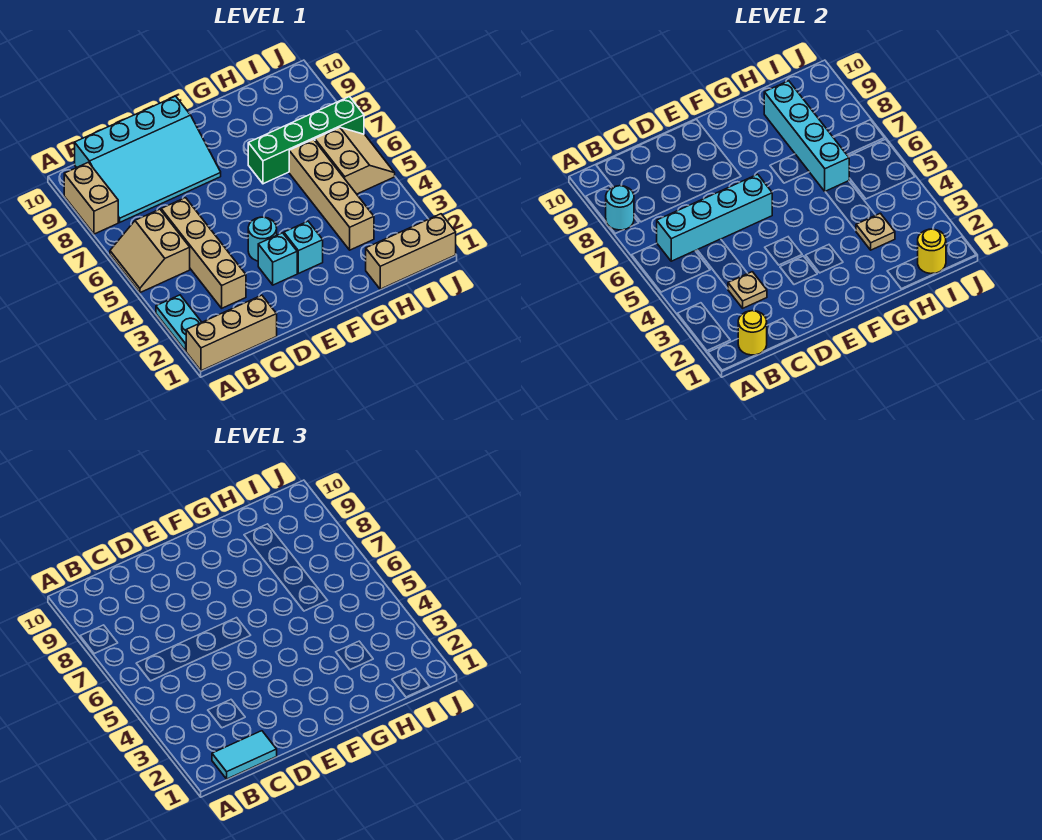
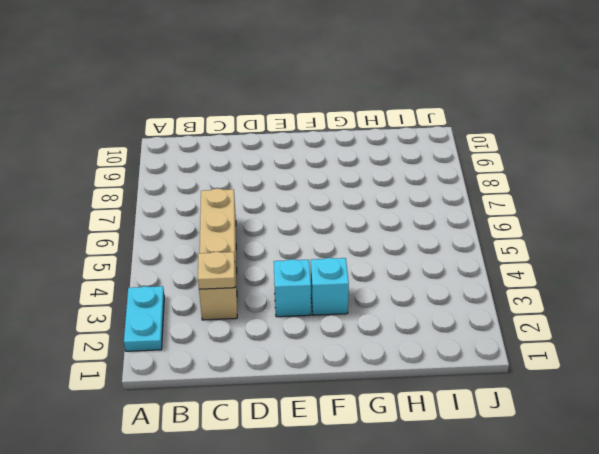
none -> tan 1x3 brick [186,295,277,371]
none -> tan 2x2 slope [110,209,190,293]
none -> tan 1x2 brick [64,162,118,234]

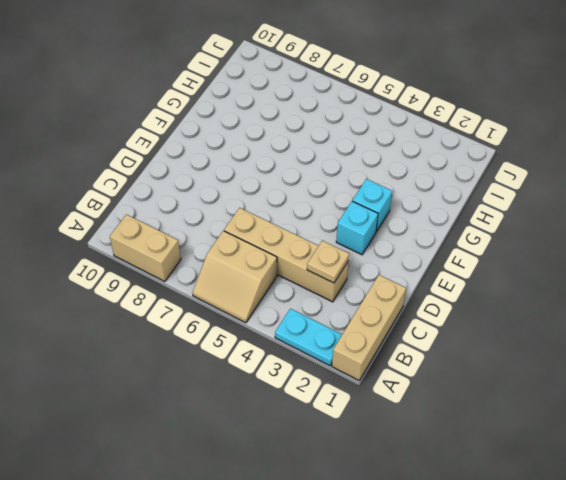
none -> cyan 3x4 slope [75,96,221,222]
none -> cyan 1x1 round brick [248,217,277,261]
none -> green 1x4 brick [248,97,364,184]

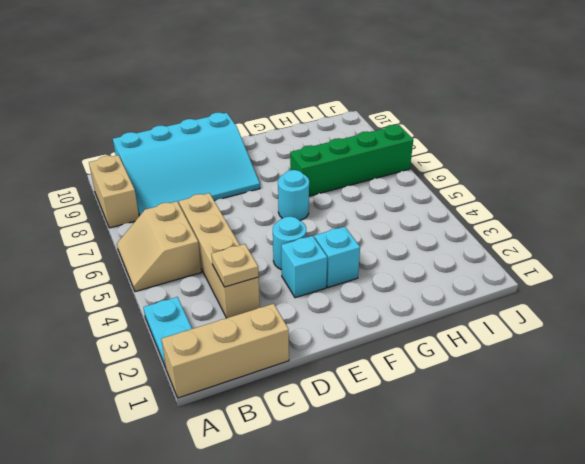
cyan 1x1 round brick [278,170,309,221] -> cyan 1x1 round brick moved to [606,186,634,230]
none -> tan 1x3 brick [366,214,456,289]
none -> tan 1x4 brick [289,139,374,250]
none -> tan 2x2 slope [315,127,395,194]

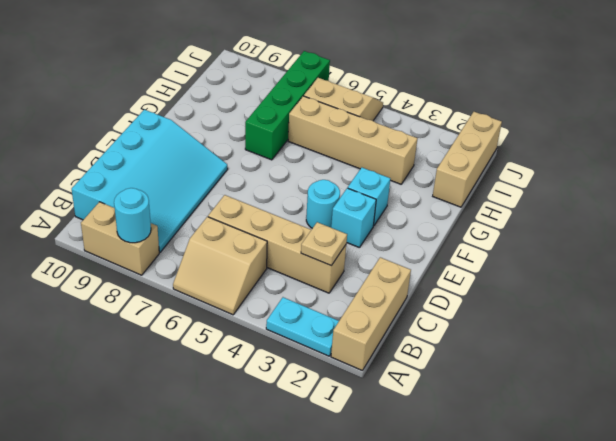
none -> yellow 1x1 round brick [738,311,767,355]
none -> cyan 1x4 brick [657,174,772,261]
none -> tan 1x1 plate [856,213,895,250]

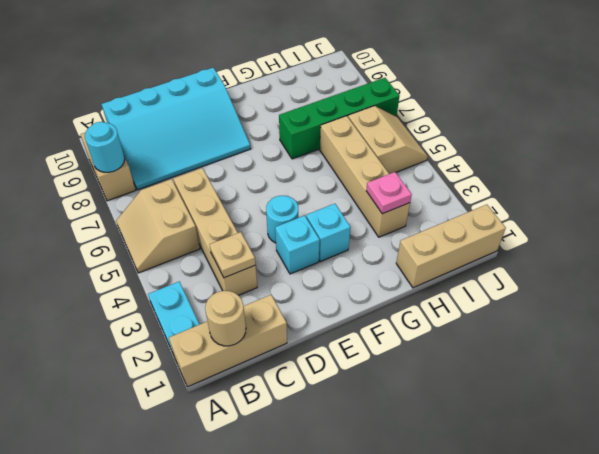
tan 1x1 round brick [205,291,246,346] -> yellow 1x1 round brick [738,311,767,355]
pink 1x1 plate [366,172,412,214] -> tan 1x1 plate [856,213,895,250]
none -> cyan 1x4 brick [657,174,772,261]
none -> cyan 1x4 brick [764,81,849,192]
none -> yellow 1x1 round brick [918,229,946,274]

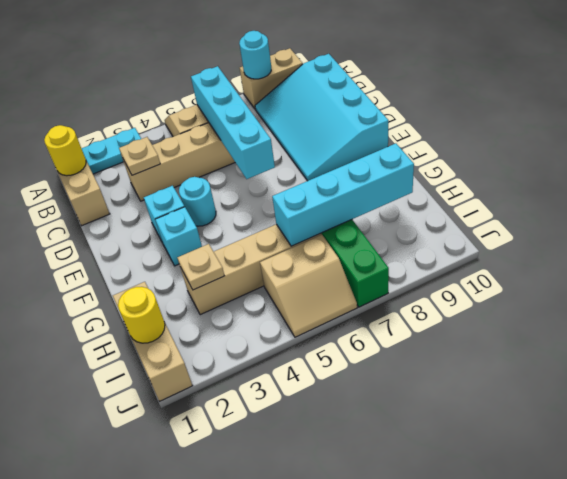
none -> cyan 1x2 tile [212,731,277,779]

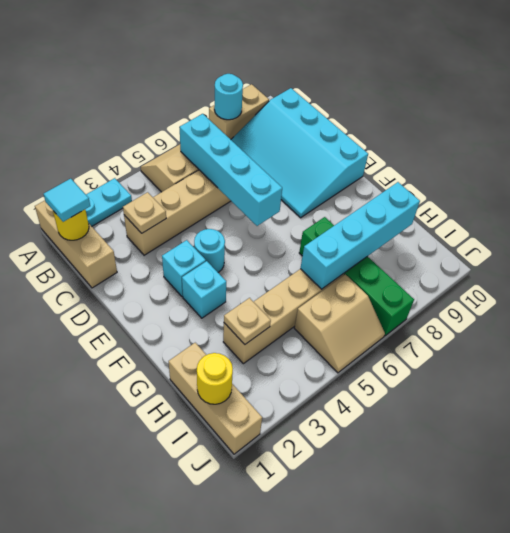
cyan 1x1 tile [44,179,90,222] -> cyan 1x2 tile [212,731,277,779]

